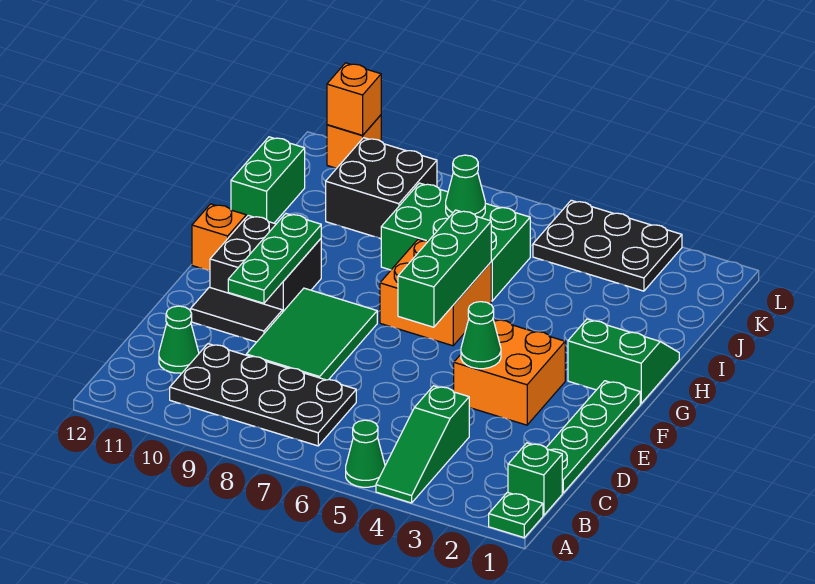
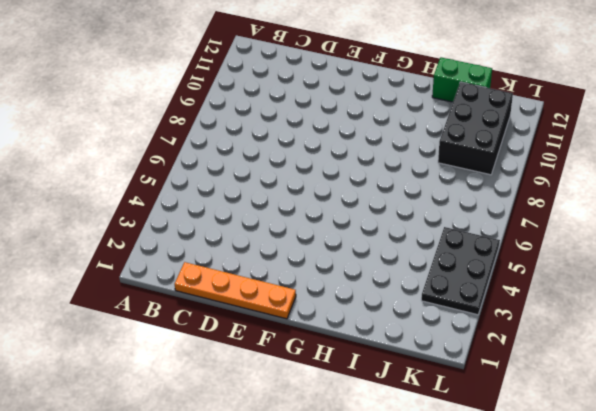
orange 1x4 plate [175,262,296,319] -> green 1x4 plate [546,381,640,493]
black 2x3 brick [438,82,513,175] -> black 2x2 brick [326,138,437,239]
none -> green 1x1 plate [489,492,543,538]
none -> green 1x3 slope [376,386,469,503]
none -> green 1x1 cone [346,420,385,487]

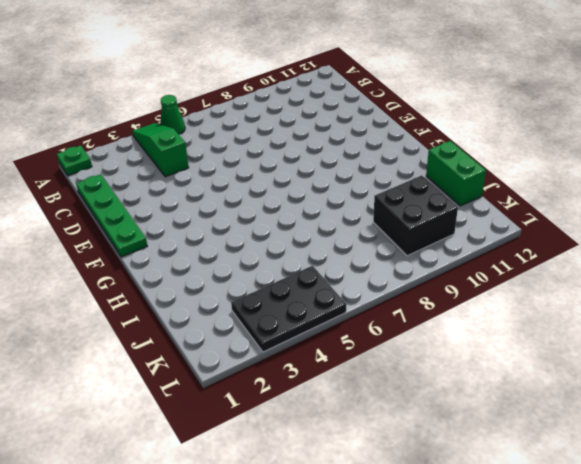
none -> green 1x1 brick [508,443,562,515]
none -> black 2x4 plate [170,344,356,446]
none -> green 1x1 cone [159,306,199,373]

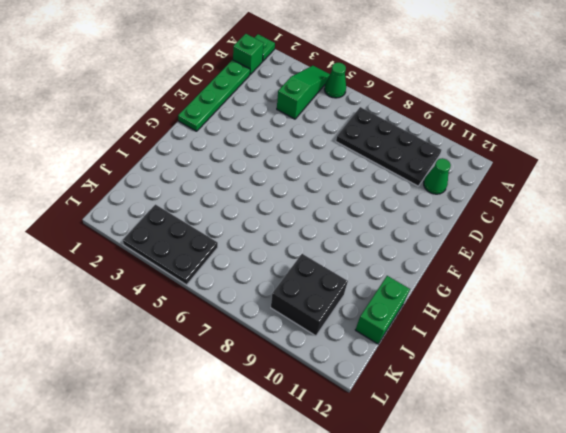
none -> green 2x3 tile [246,288,377,380]
none -> orange 2x2 brick [454,319,565,425]
none -> black 1x2 tile [191,287,283,342]

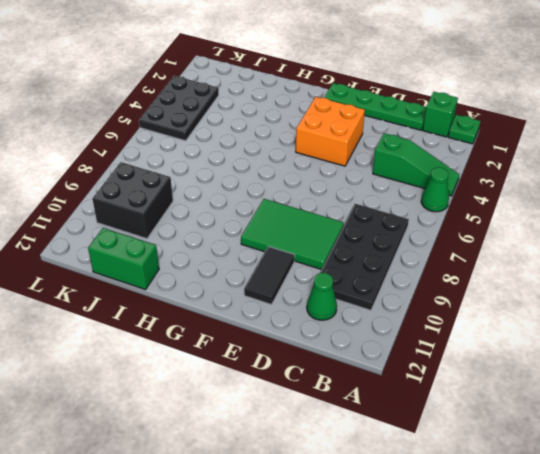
none -> black 2x2 brick [210,215,321,311]
none -> green 2x2 slope [568,319,679,404]
none -> orange 2x2 brick [380,239,491,346]

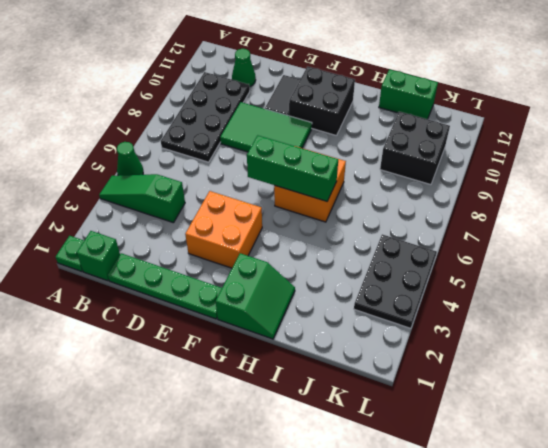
none -> orange 1x1 brick [192,204,246,271]
none -> green 2x3 brick [381,183,530,301]
none -> orange 1x1 brick [327,115,381,168]

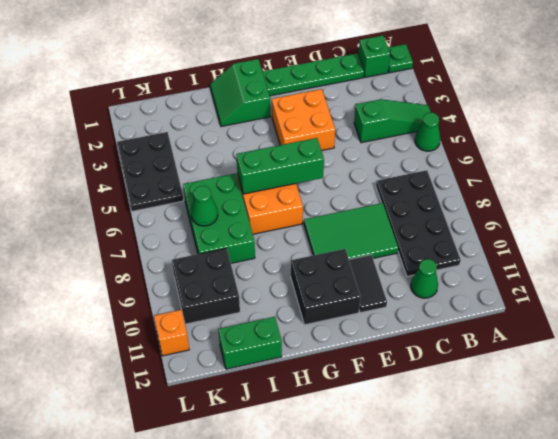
none -> orange 1x1 brick [192,204,246,271]
none -> green 1x1 cone [461,302,501,369]
none -> green 1x3 plate [228,214,321,303]

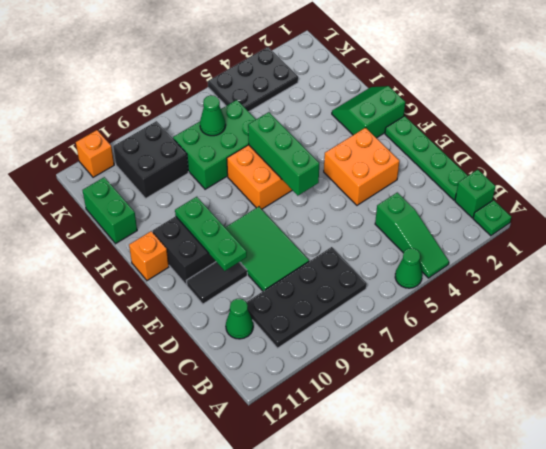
none -> green 1x1 cone [461,302,501,369]
none -> orange 1x1 brick [327,63,381,135]

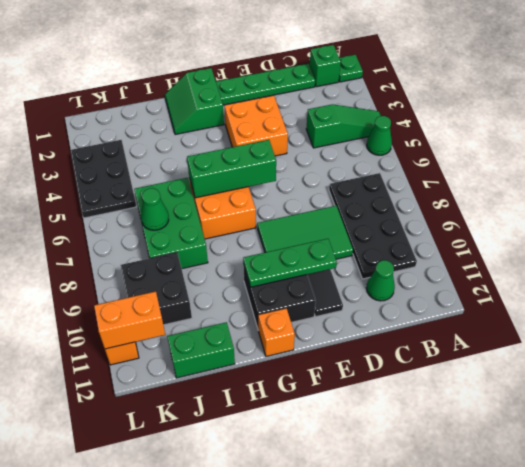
orange 1x2 brick [94,291,165,349] -> orange 1x1 brick [327,63,381,135]
none -> green 1x1 cone [461,302,501,369]

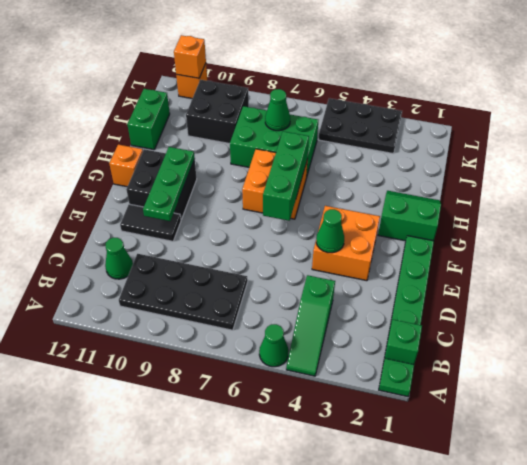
none -> green 2x3 tile [246,288,377,380]

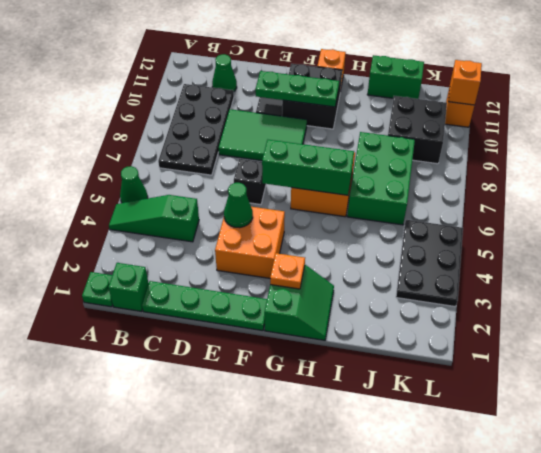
black 1x1 brick [234,159,266,205] -> none
orange 1x1 plate [270,253,305,289] -> none
none -> green 1x1 cone [446,155,485,218]

